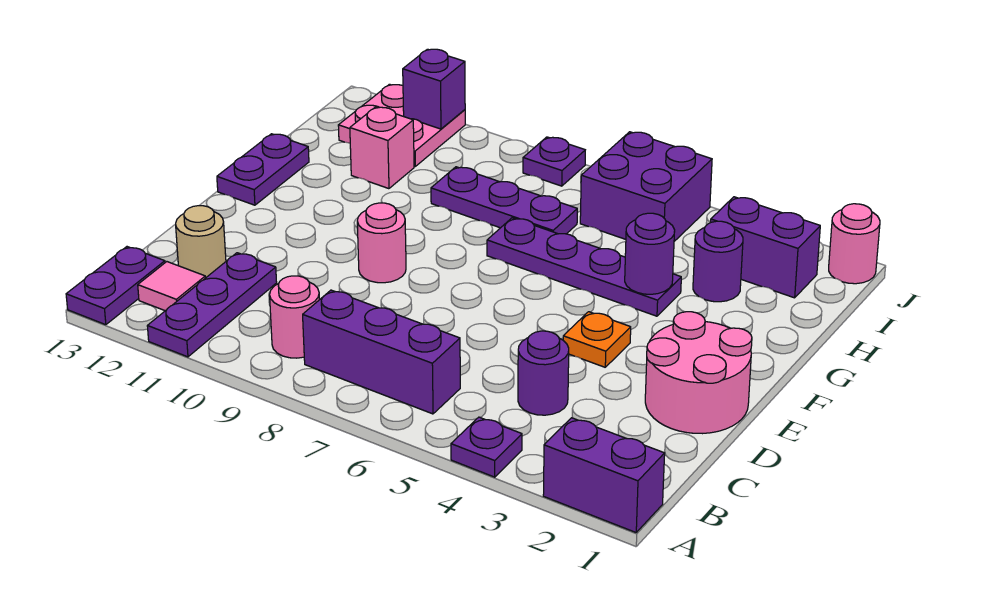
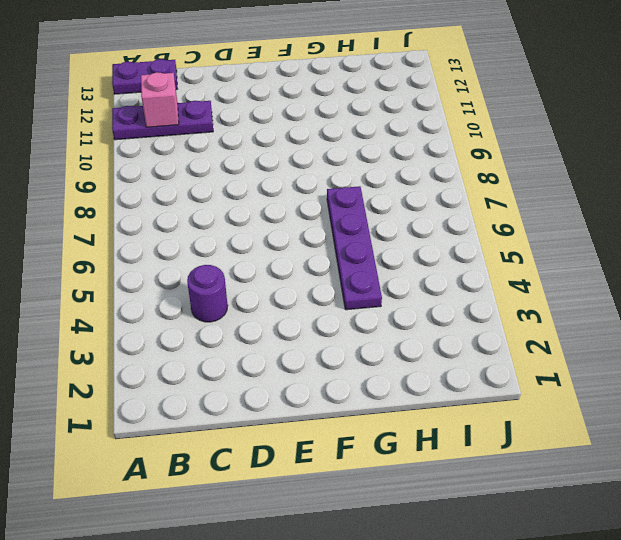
pink 1x1 brick [141,72,179,127] -> pink 1x1 brick moved to [350,107,414,189]
none -> purple 1x2 brick [543,418,665,532]
none -> purple 1x1 plate [451,417,522,477]
none -> purple 1x3 brick [303,290,460,414]

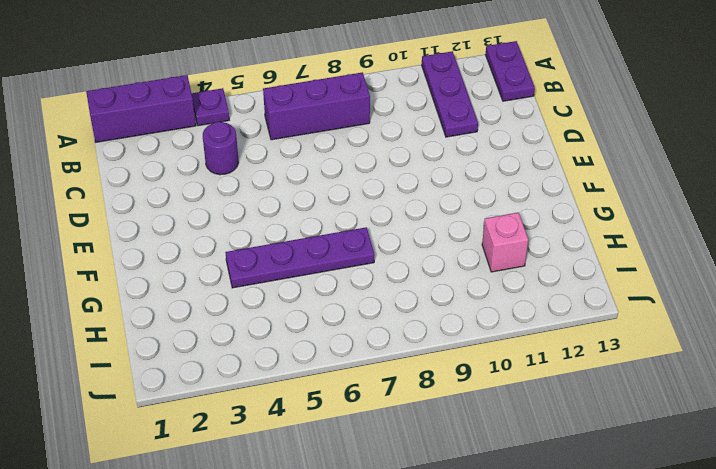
purple 1x3 brick [86,75,196,142] -> purple 1x2 brick [543,418,665,532]
none -> pink 1x1 round brick [270,276,319,358]
none -> pink 1x1 tile [138,262,205,311]
none -> tan 1x1 round brick [176,206,226,278]

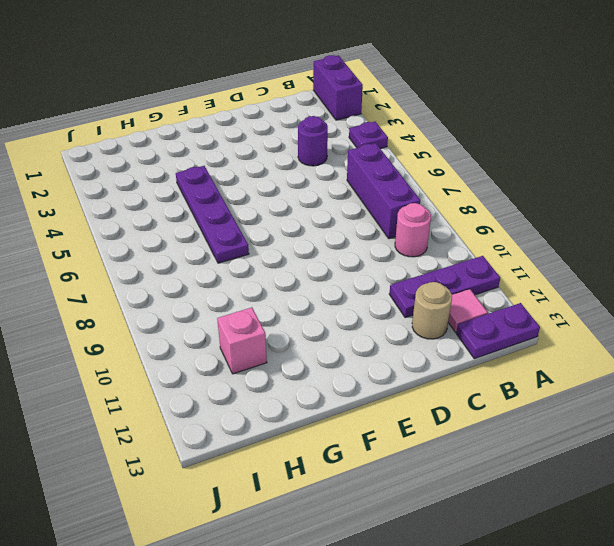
none -> pink 2x2 round brick [645,312,752,434]
none -> orange 1x1 plate [563,312,631,367]
none -> pink 1x1 round brick [357,203,406,283]

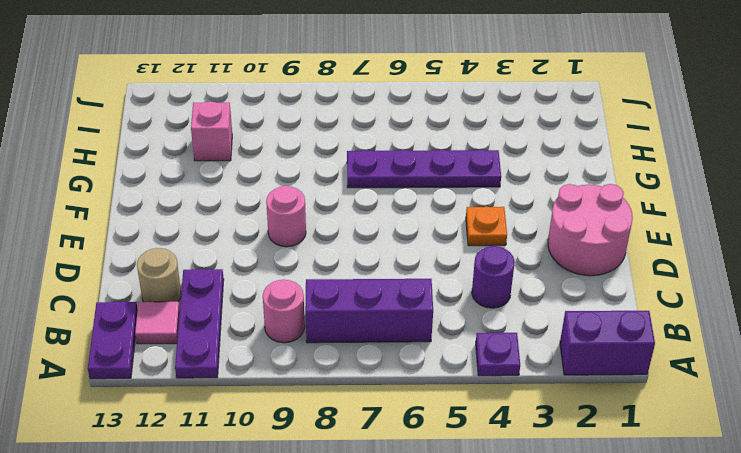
none -> purple 1x2 plate [217,134,309,205]
none -> purple 1x1 round brick [693,221,743,302]
none -> purple 1x3 plate [431,167,577,234]

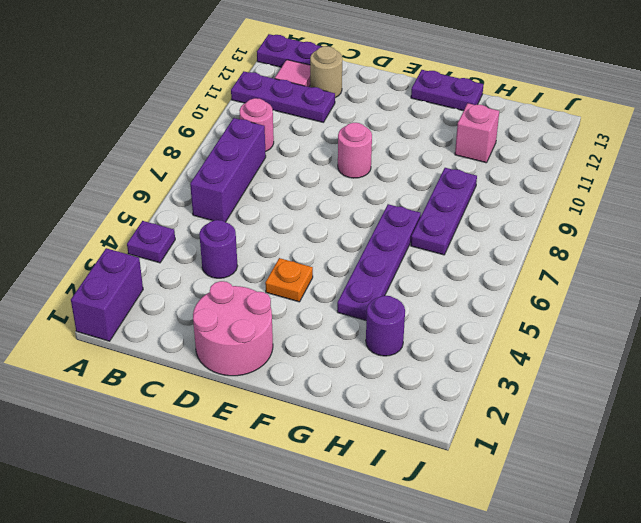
none -> purple 1x2 brick [711,197,820,298]
none -> purple 2x2 brick [580,132,712,241]
none -> pink 2x2 plate [338,84,465,166]

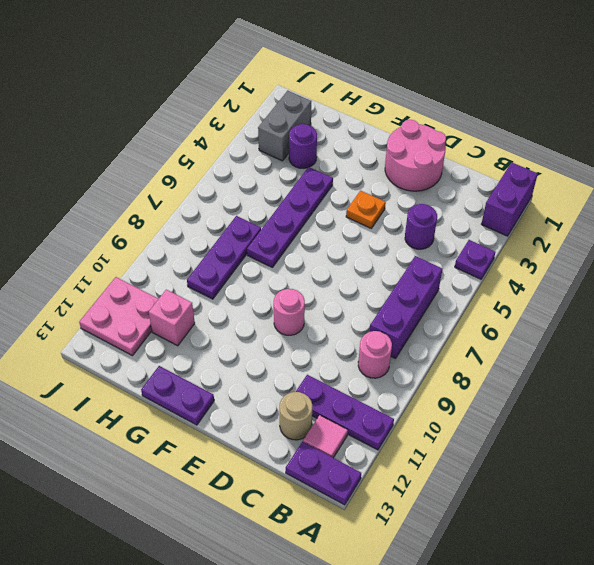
grey 1x2 brick [258,91,311,161] -> purple 1x2 brick [711,197,820,298]
none -> purple 2x2 brick [580,132,712,241]
none -> pink 1x1 round brick [829,204,880,284]
none -> purple 1x1 plate [523,137,585,186]

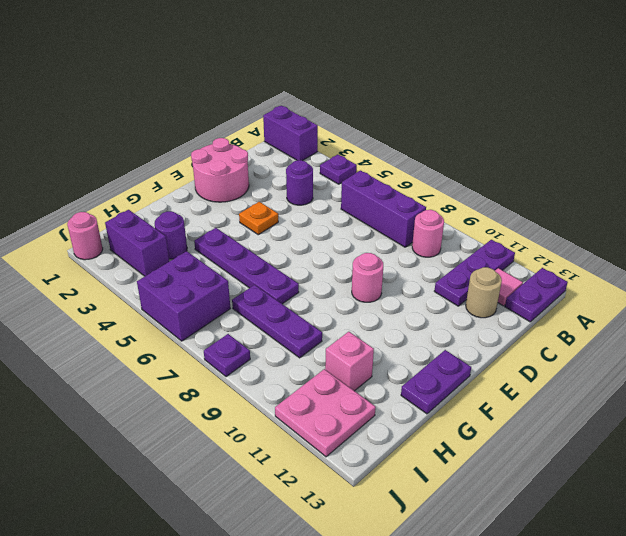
none -> purple 1x1 round brick [625,213,675,294]
none -> purple 1x1 brick [403,49,465,129]

